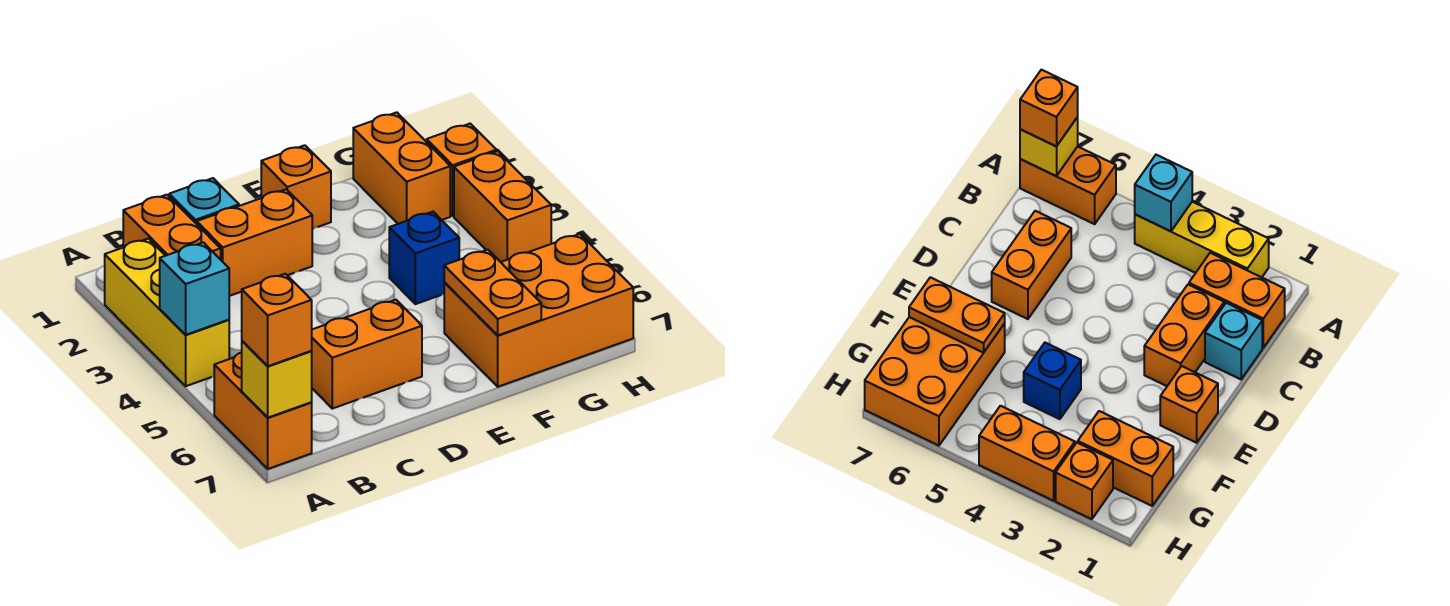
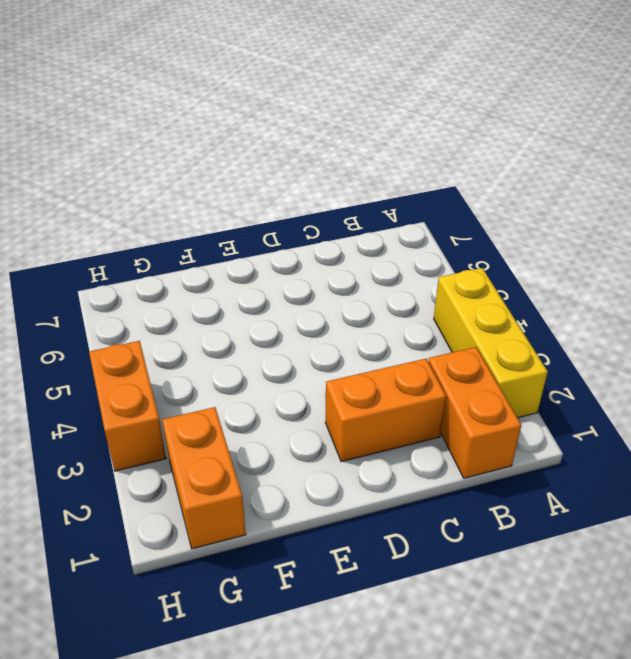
none -> orange 1x2 brick [214,352,312,469]
none -> cyan 1x1 brick [169,178,239,224]
none -> orange 1x2 brick [312,300,422,409]

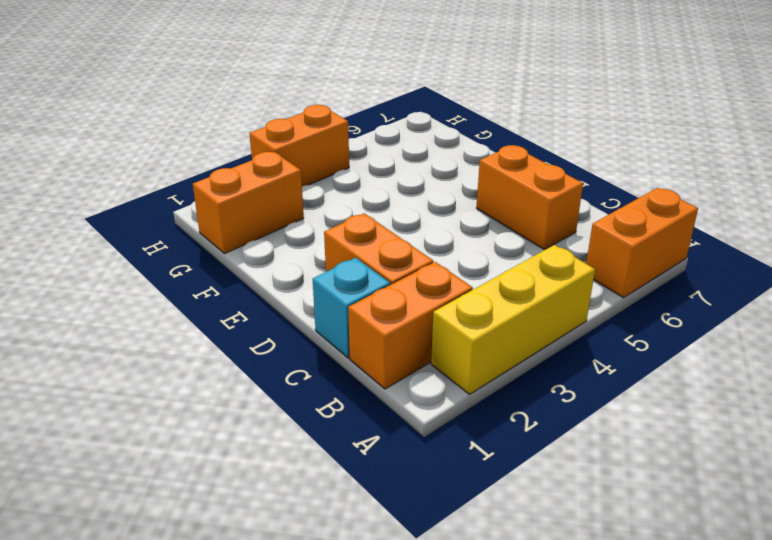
none -> orange 1x1 brick [261,145,331,229]
none -> blue 1x1 brick [389,212,459,304]
none -> orange 2x3 brick [444,234,633,387]

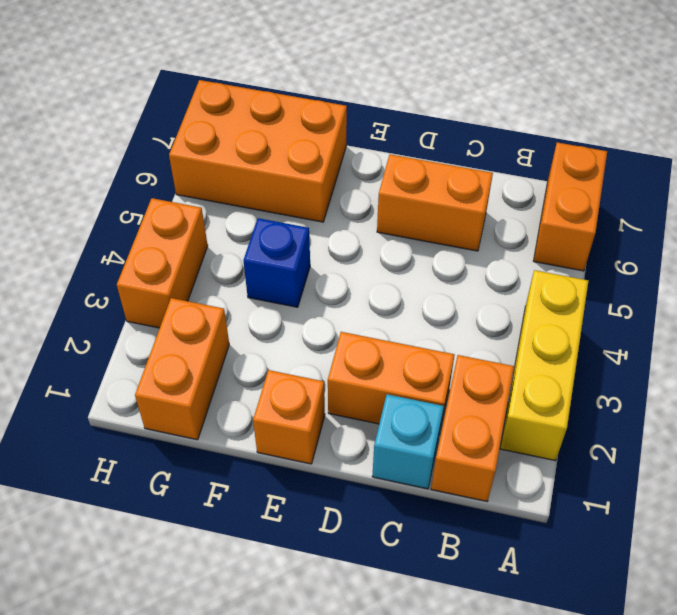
none -> orange 1x1 brick [427,124,496,216]
none -> cyan 1x1 brick [160,242,229,335]
none -> yellow 1x1 brick [242,341,312,418]

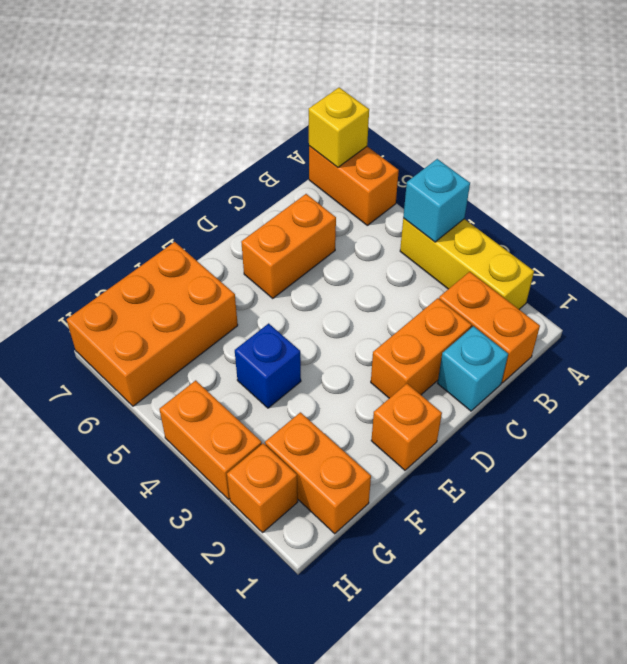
none -> orange 1x2 plate [444,250,541,335]
none -> orange 1x1 brick [242,274,312,366]

